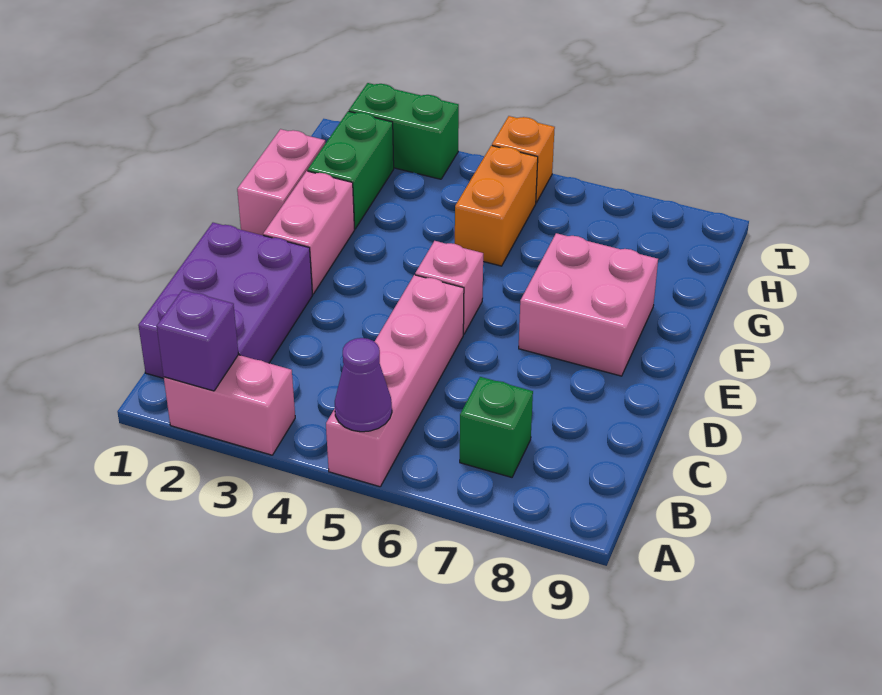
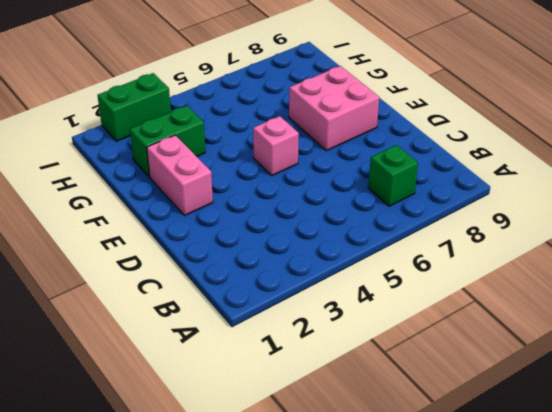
green 1x2 brick [130,106,205,177] -> green 1x2 brick turned to [308,111,394,229]
none -> pink 1x2 brick [164,355,295,455]
none -> pink 1x4 brick [326,275,464,487]
none -> purple 2x3 brick [138,223,312,378]

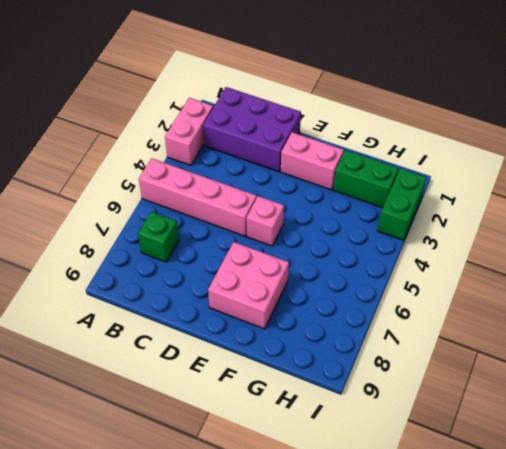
none -> pink 1x2 brick [237,129,325,235]
none -> orange 1x2 brick [455,146,538,266]
none -> orange 1x1 brick [492,116,555,203]

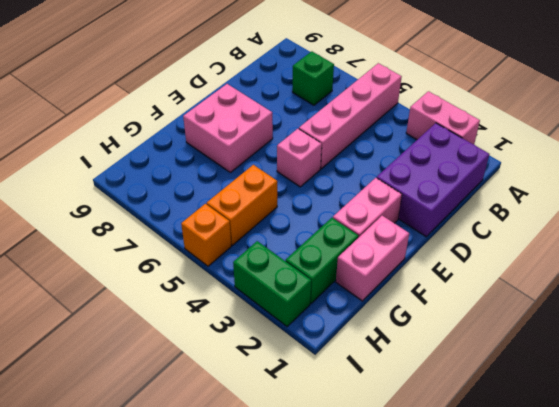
none -> purple 1x1 brick [157,290,238,391]
none -> purple 1x1 cone [335,338,392,432]

